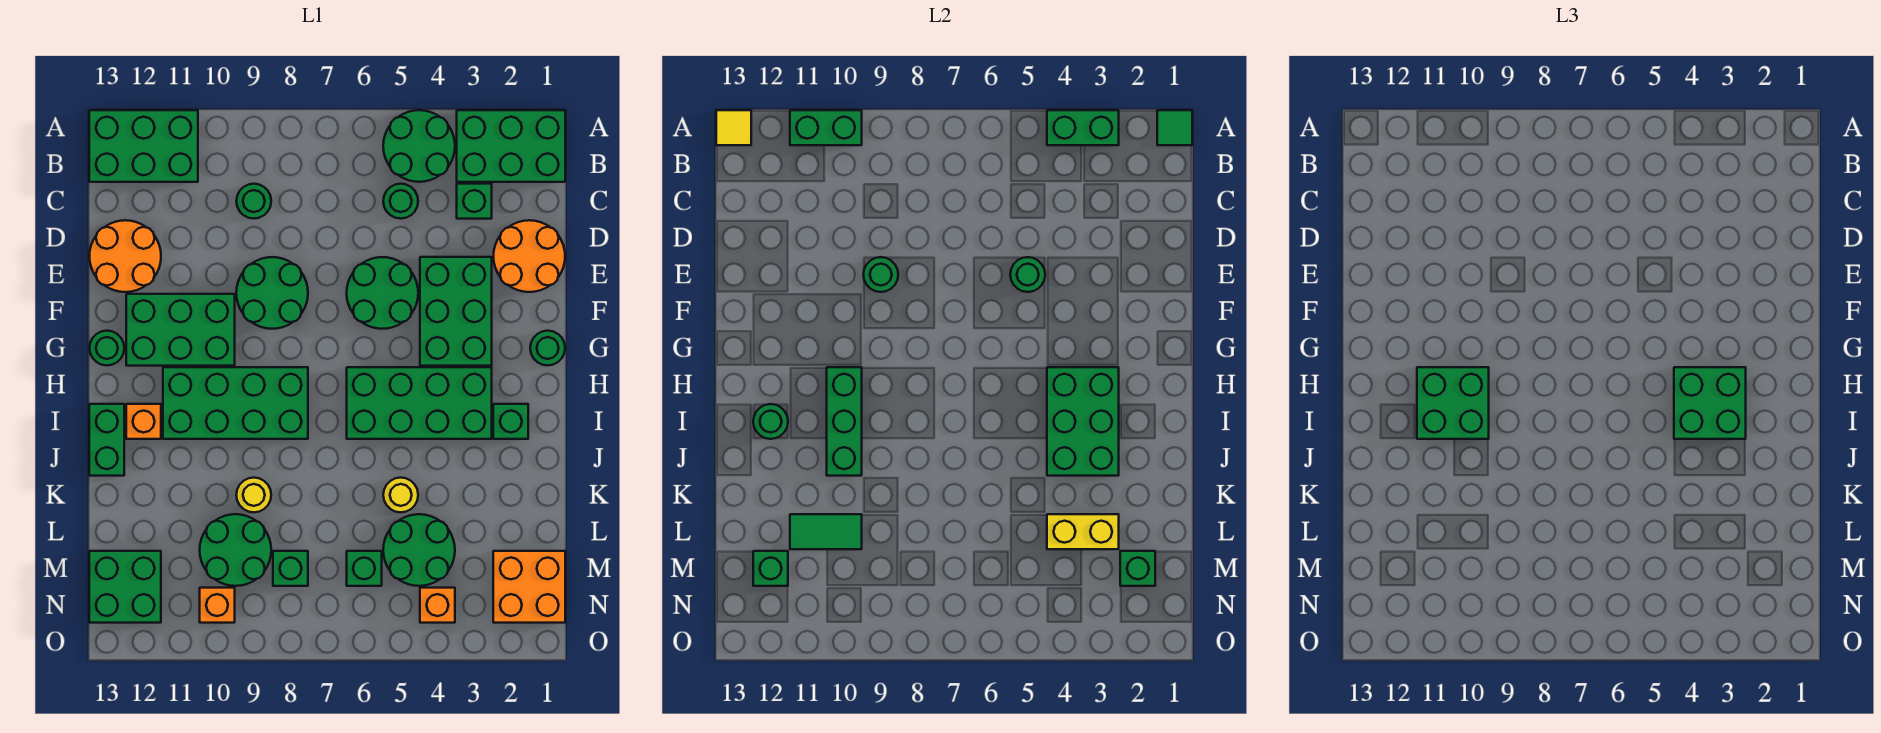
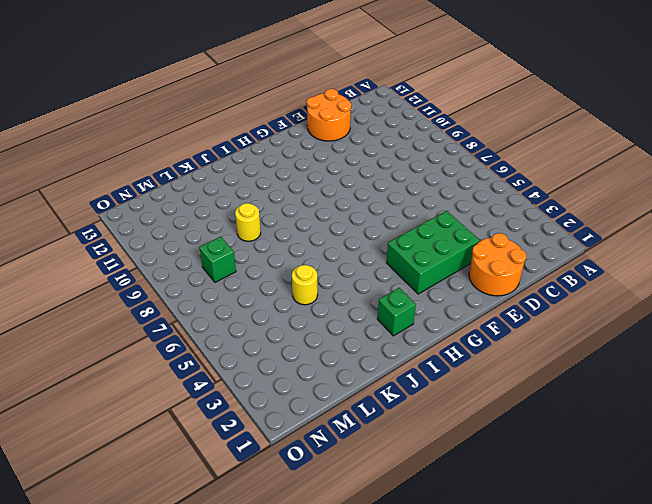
none -> green 2x3 brick [457,110,565,182]
none -> green 2x2 round brick [383,110,455,182]
none -> green 2x3 brick [89,110,198,182]
none -> green 1x1 brick [457,184,492,219]

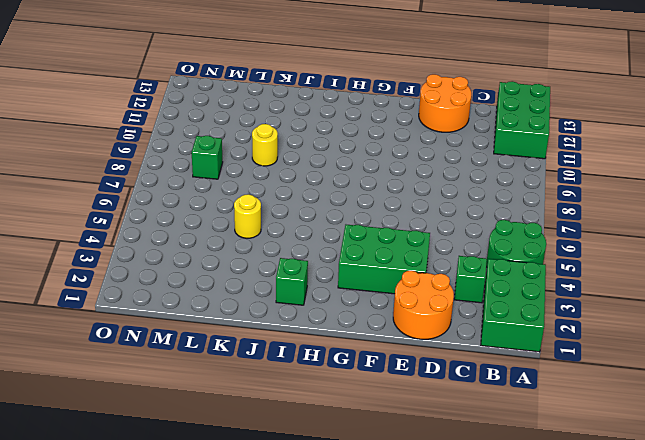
none -> green 1x1 round brick [383,184,418,219]
none -> green 1x1 round brick [236,184,271,219]
none -> green 2x2 round brick [347,257,418,329]
none -> green 2x2 round brick [236,257,308,329]

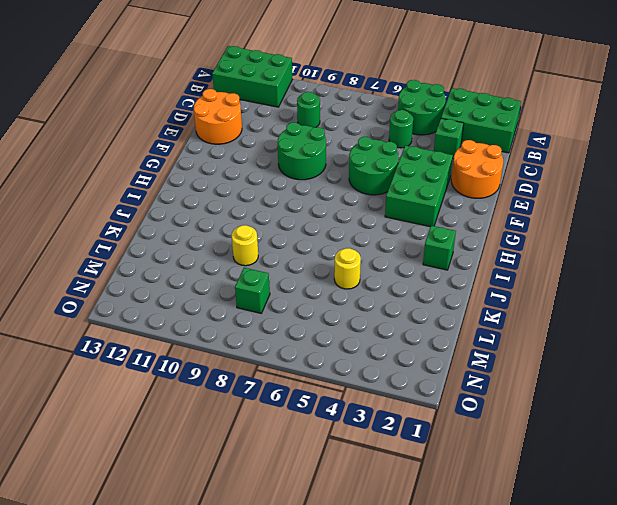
none -> green 2x3 brick [126,294,235,366]
none -> green 1x1 round brick [530,331,565,366]
none -> green 1x1 round brick [90,331,124,365]
none -> green 2x4 brick [347,367,492,439]

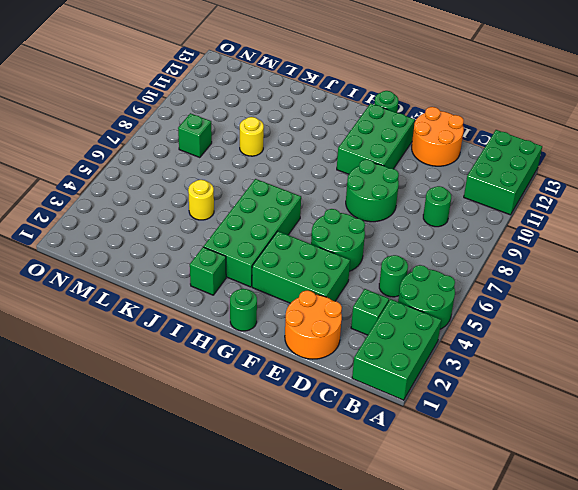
none -> green 2x4 brick [163,367,308,439]
none -> orange 1x1 brick [126,404,161,439]
none -> green 1x2 brick [89,404,124,476]
none -> green 2x2 round brick [383,514,455,586]

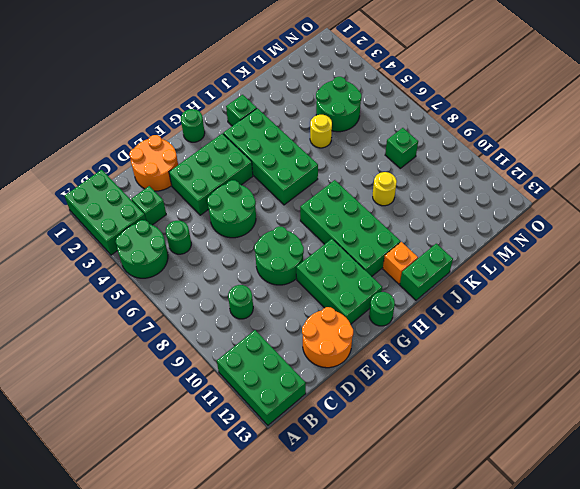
none -> green 2x2 round brick [200,514,271,586]
none -> orange 2x2 brick [493,551,565,623]
none -> green 1x1 brick [347,551,382,586]
none -> green 2x2 brick [89,551,161,623]

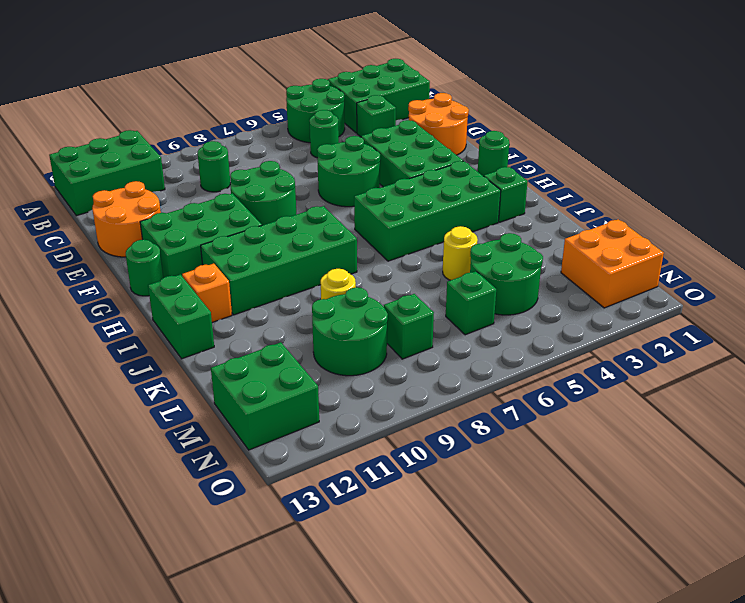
none -> orange 1x1 brick [420,588,455,623]
none -> orange 1x1 brick [200,588,235,623]
none -> green 1x1 tile [1157,110,1192,145]
none -> green 1x2 brick [1047,110,1119,145]

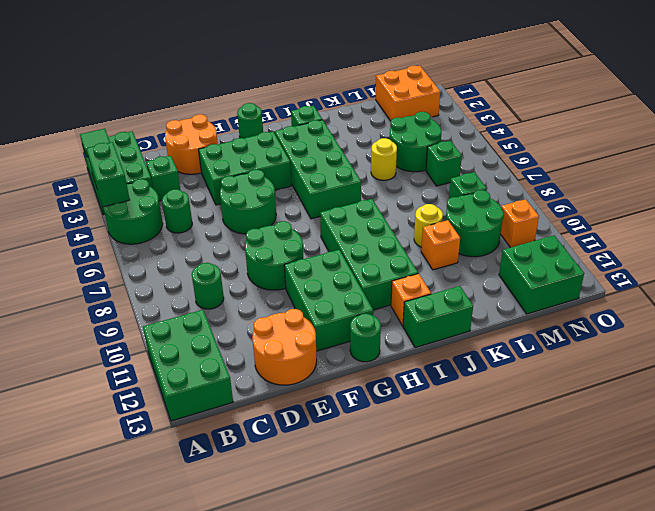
orange 1x1 brick [421,220,460,270] -> orange 1x1 brick moved to [420,588,455,623]
none -> green 1x2 brick [790,110,862,145]
none -> yellow 1x1 tile [716,110,751,145]
none -> green 1x1 round brick [1010,257,1045,292]
none -> green 1x1 round brick [863,257,898,292]

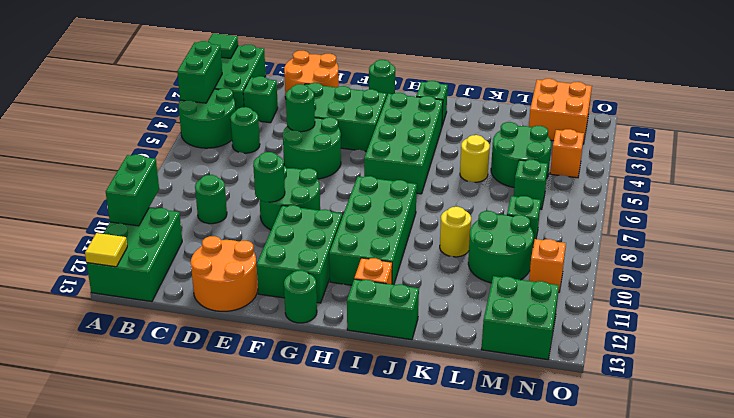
none -> green 2x3 brick [1047,367,1119,476]
none -> green 1x3 brick [827,367,862,476]
none -> green 1x1 round brick [753,404,788,439]
none -> yellow 1x2 brick [1047,514,1119,549]

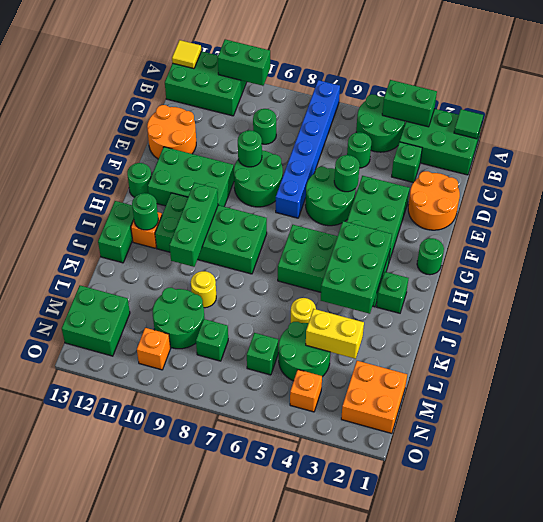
blue 1x6 brick [276,80,340,218] -> none
none -> green 1x2 tile [790,514,862,549]
none -> green 1x1 brick [1120,551,1155,586]
none -> green 1x1 brick [753,551,788,586]
none -> green 2x2 brick [1674,367,1746,439]

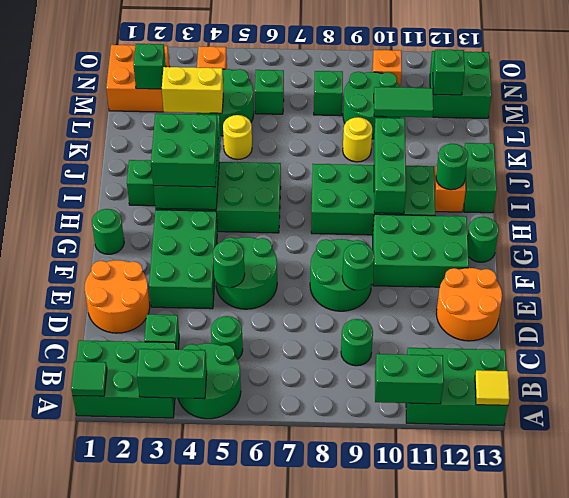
none -> green 2x2 brick [1417,367,1489,439]

